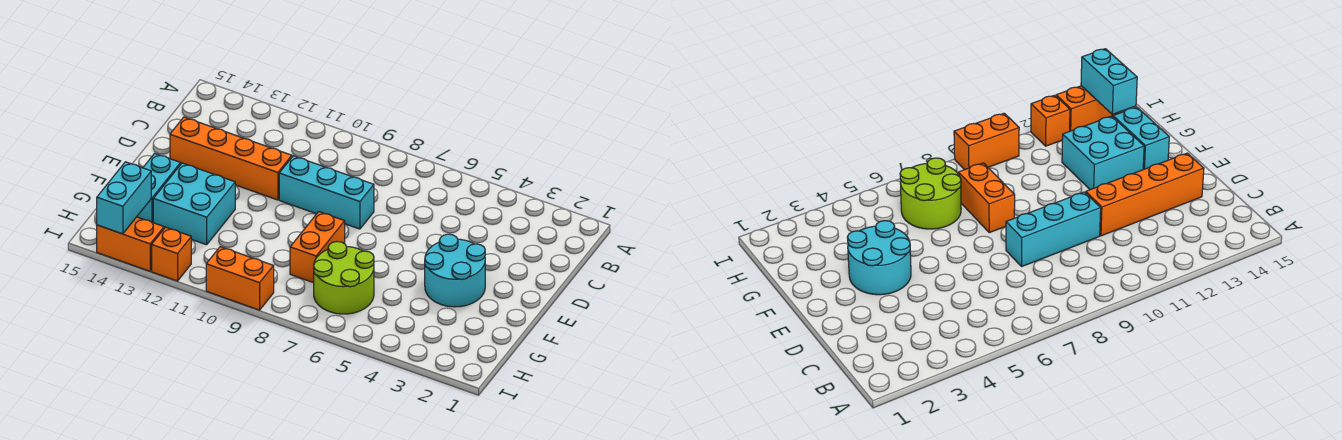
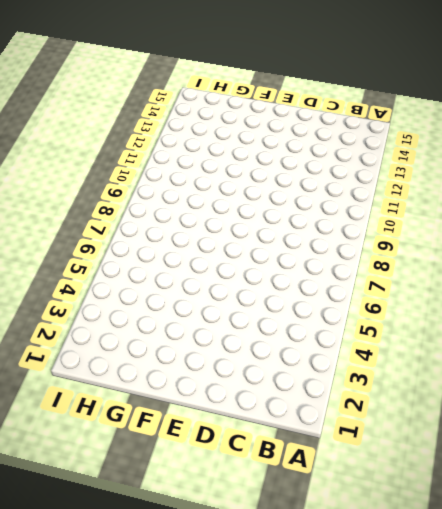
none -> cyan 1x3 brick [279,156,374,229]
none -> orange 1x4 brick [170,117,292,200]

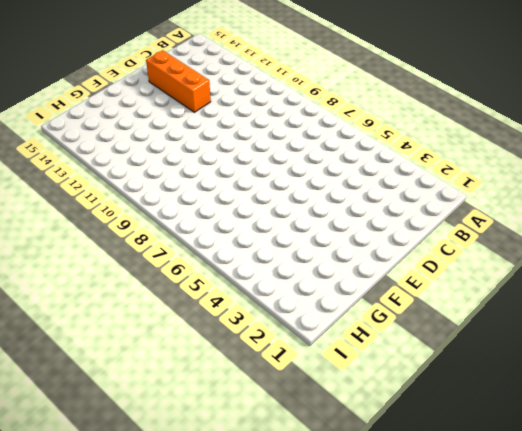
orange 1x3 brick [146,50,211,112] -> orange 1x4 brick [170,117,292,200]
none -> cyan 1x3 brick [279,156,374,229]
none -> cyan 2x2 round brick [425,234,485,307]

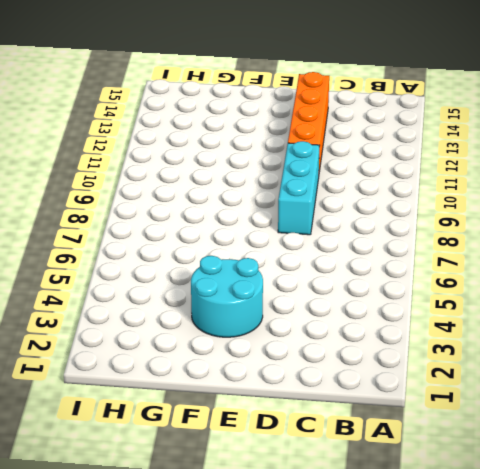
none -> orange 1x2 brick [290,212,345,283]
none -> cyan 2x2 brick [153,163,235,245]

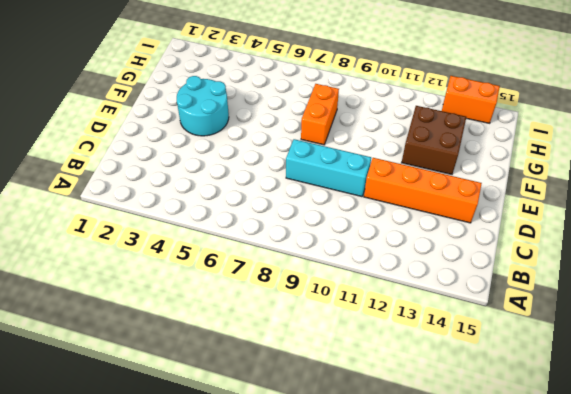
brown 2x2 brick [402,106,466,174] -> cyan 2x2 brick [153,163,235,245]
none -> cyan 1x2 brick [137,153,181,223]
none -> lime 2x2 round brick [314,242,374,314]

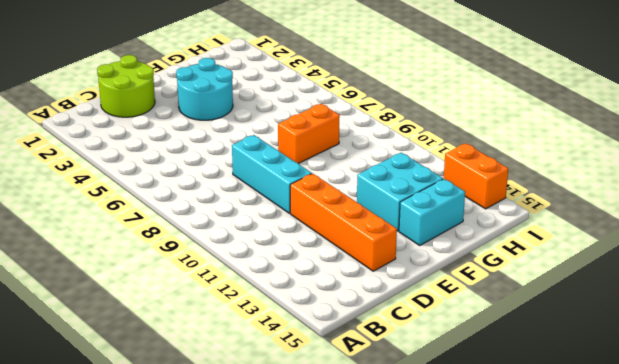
lime 2x2 round brick [97,55,155,117] -> lime 2x2 round brick moved to [314,242,374,314]
none -> orange 1x2 brick [206,247,274,310]
none -> orange 1x1 brick [152,227,191,281]

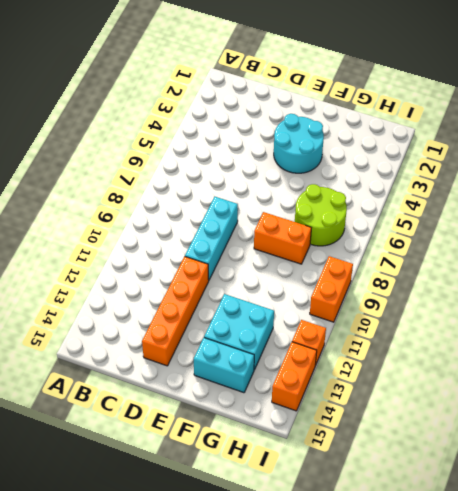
none -> cyan 1x2 brick [97,162,151,234]

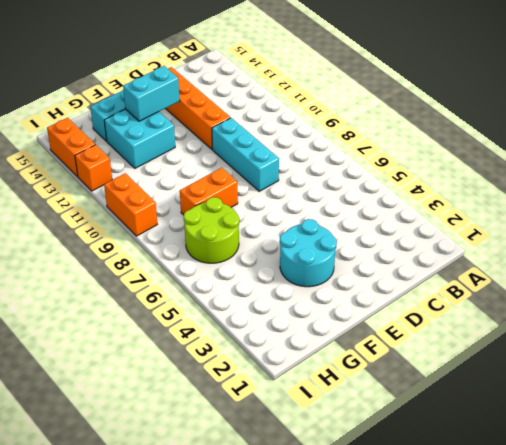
cyan 1x2 brick [123,66,180,121] -> cyan 1x2 brick moved to [97,162,151,234]

